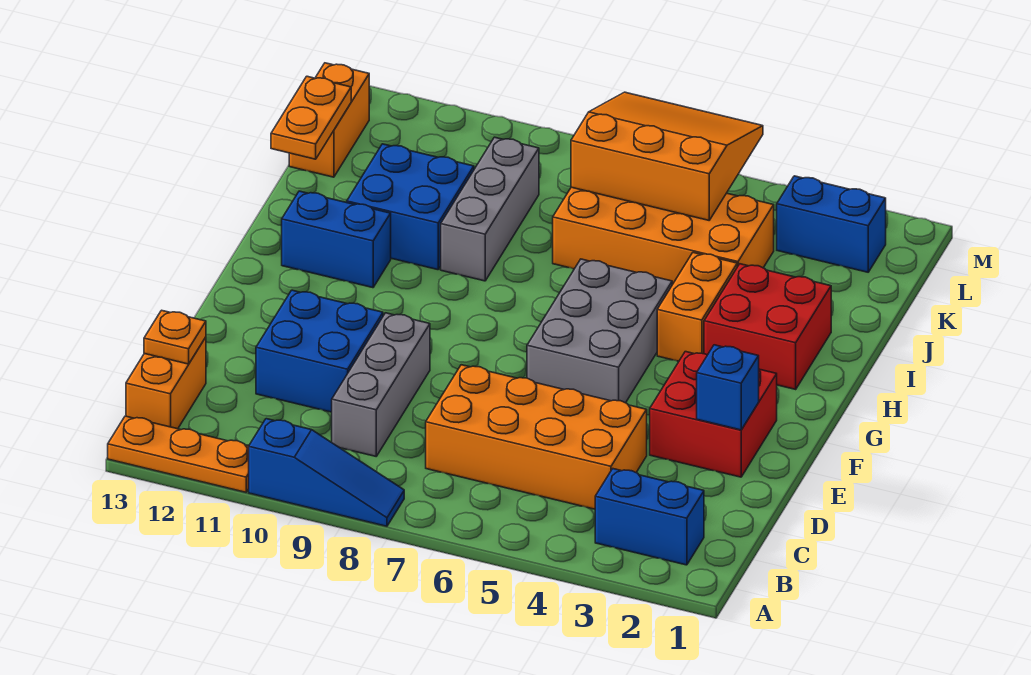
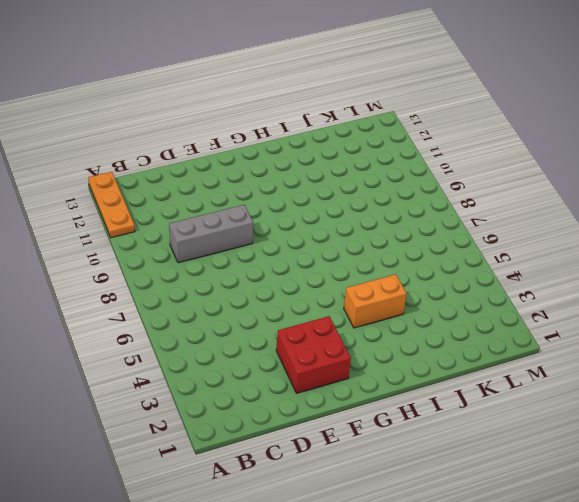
none -> blue 1x3 slope [249,419,404,526]
none -> blue 1x2 brick [595,469,704,565]
none -> orange 1x2 brick [126,337,206,429]

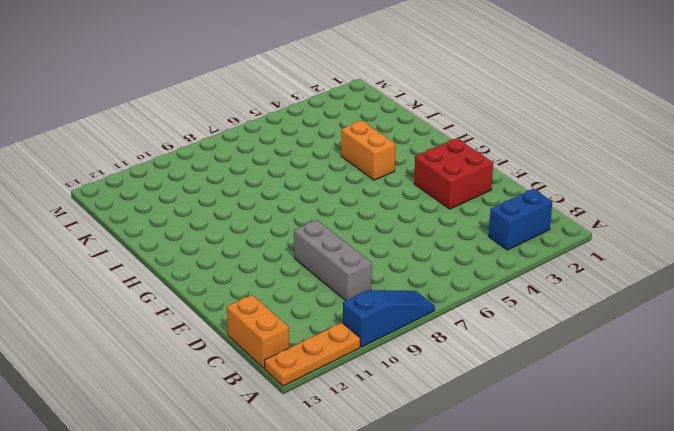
none -> orange 2x4 brick [426,365,647,509]
none -> blue 2x2 brick [256,290,383,412]
none -> grey 2x3 brick [527,259,672,403]

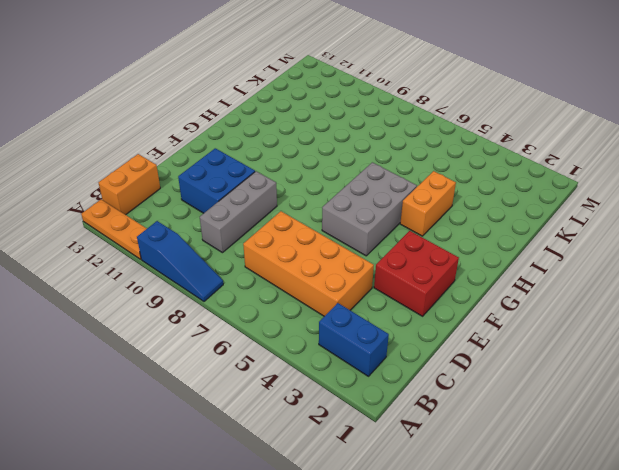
none -> red 2x2 brick [704,264,831,389]
none -> blue 1x2 brick [282,191,391,288]
none -> grey 1x3 brick [441,137,539,281]

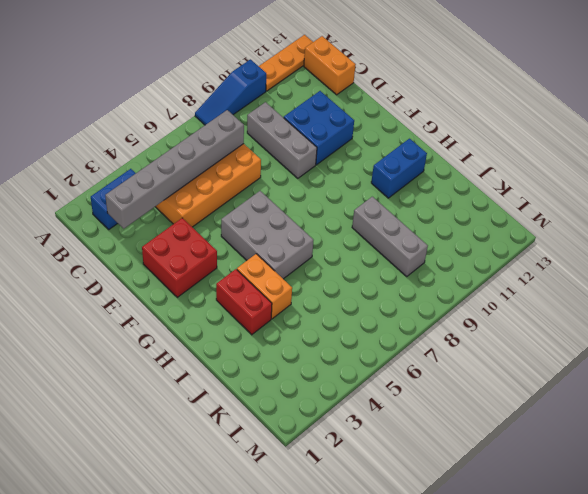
grey 1x6 brick [105,110,244,229] -> none
red 1x2 brick [216,269,272,335] -> red 2x2 brick [704,264,831,389]
none -> blue 2x2 brick [347,144,474,270]
none -> orange 2x4 brick [553,187,774,285]
none -> orange 1x2 brick [289,63,369,177]

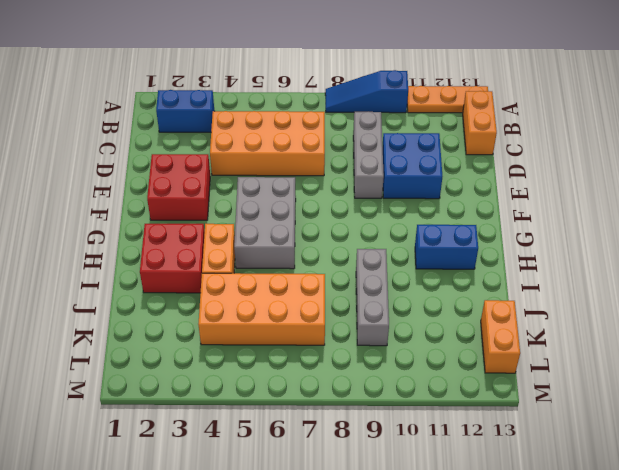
none -> blue 2x2 brick [347,144,474,270]
none -> blue 1x2 brick [777,176,886,272]
none -> orange 1x1 plate [144,310,206,364]

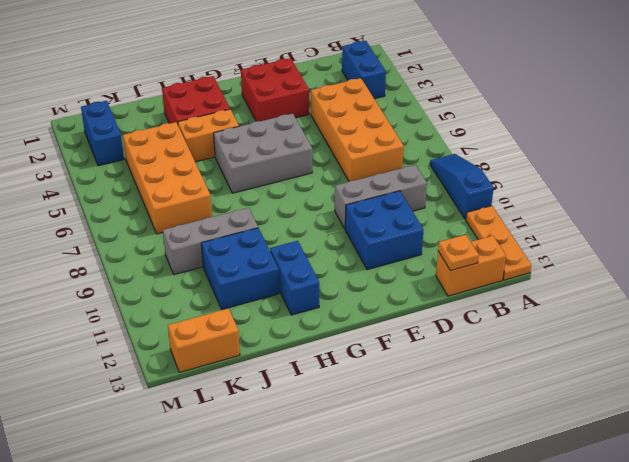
none -> blue 1x1 brick [697,345,759,430]
none -> orange 1x2 plate [271,76,351,159]
none -> orange 3x3 slope [571,92,763,220]

